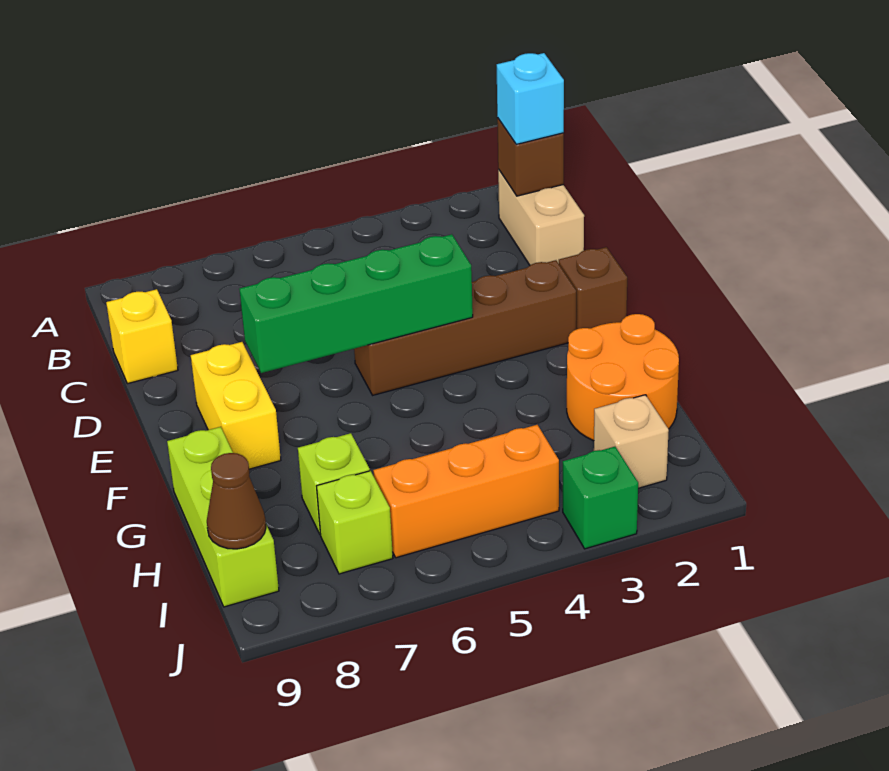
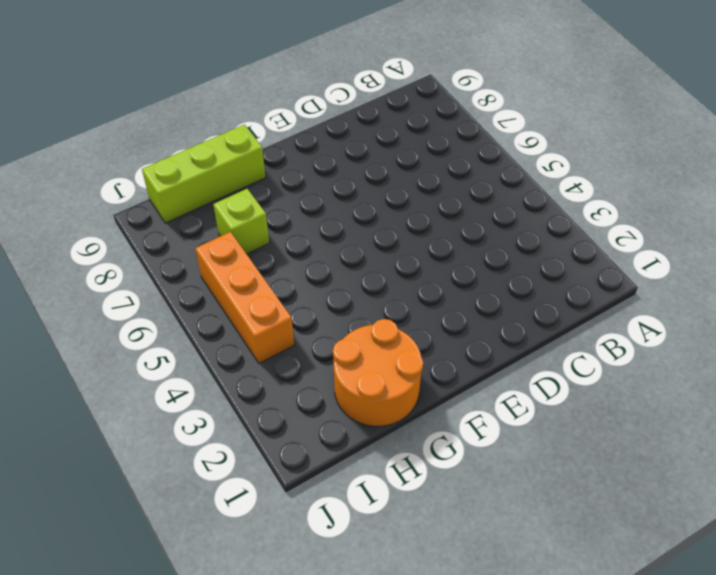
none -> tan 1x2 brick [498,169,584,265]
none -> yellow 1x1 brick [106,289,178,384]
none -> brown 1x1 brick [559,247,627,330]

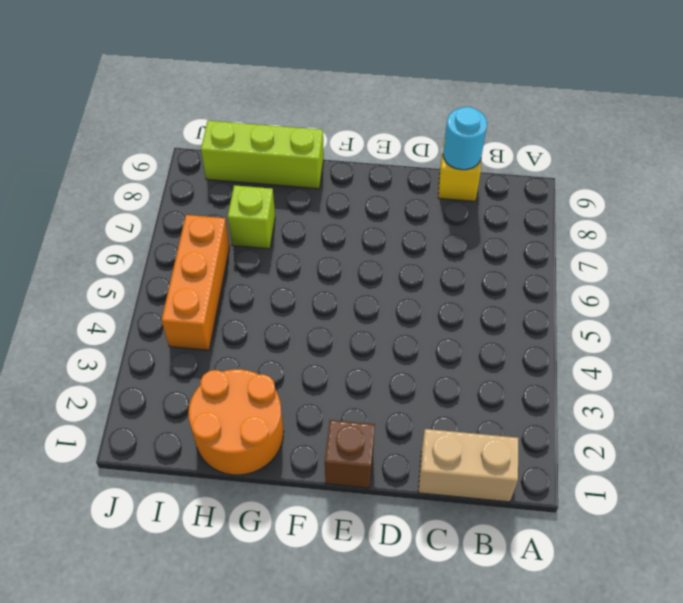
cyan 1x1 round brick [443,107,487,170] -> none
none -> brown 1x4 brick [354,260,576,395]
none -> yellow 1x2 brick [191,342,281,469]
none -> tan 1x1 brick [594,395,669,488]

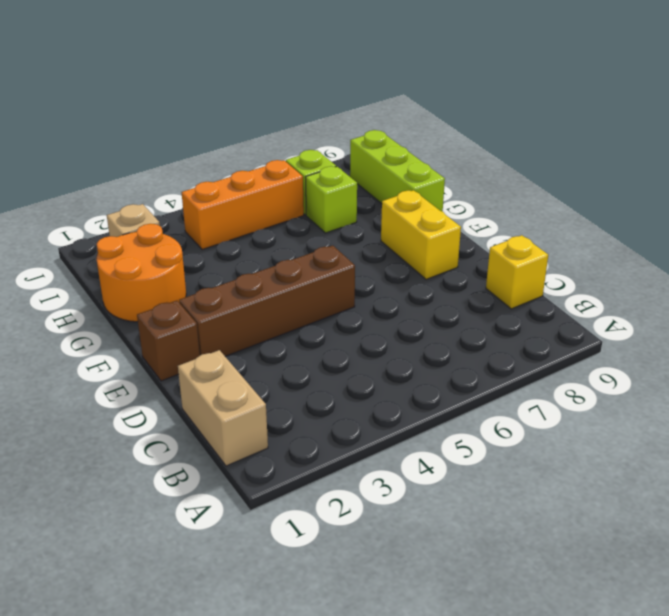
none -> green 1x1 brick [563,447,638,549]
none -> brown 1x1 brick [497,118,564,196]
none -> green 1x4 brick [239,234,473,373]

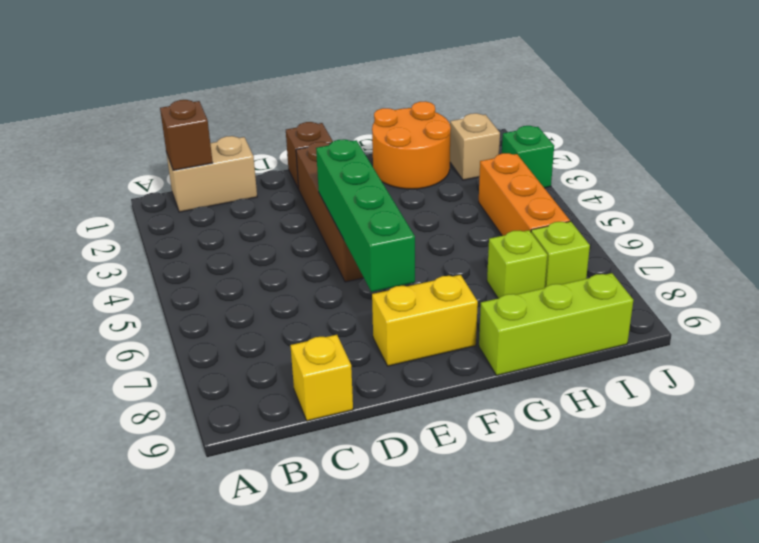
none -> brown 1x1 cone [207,453,266,549]
none -> cyan 1x1 brick [497,53,564,144]

